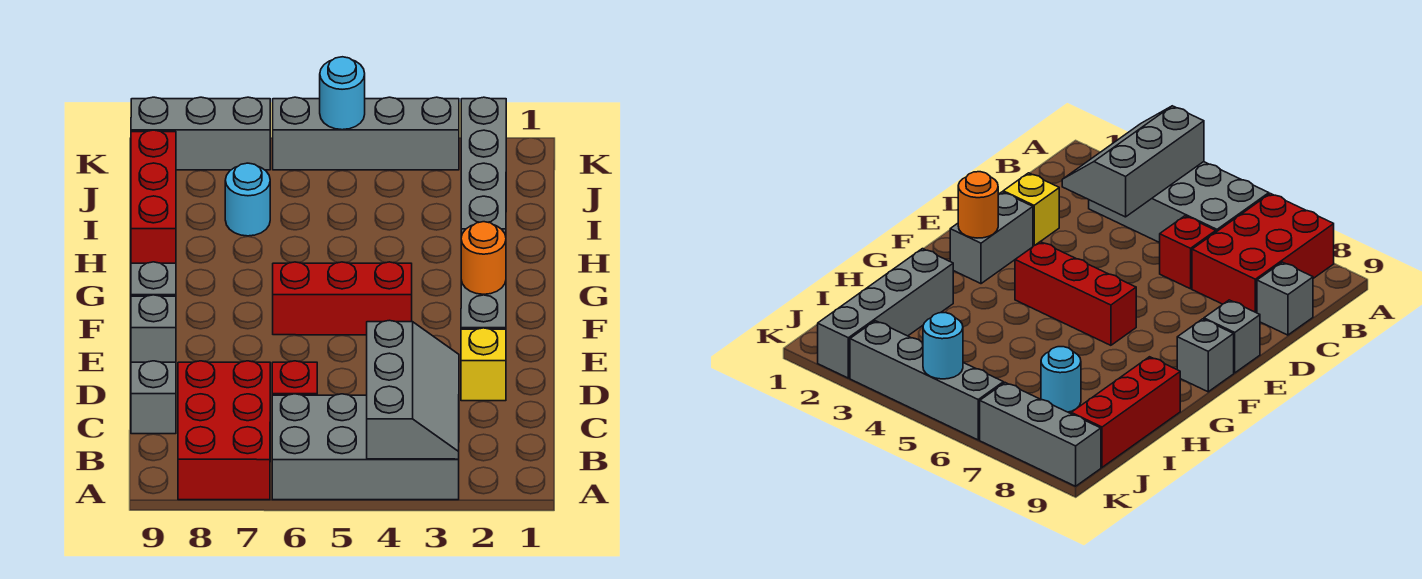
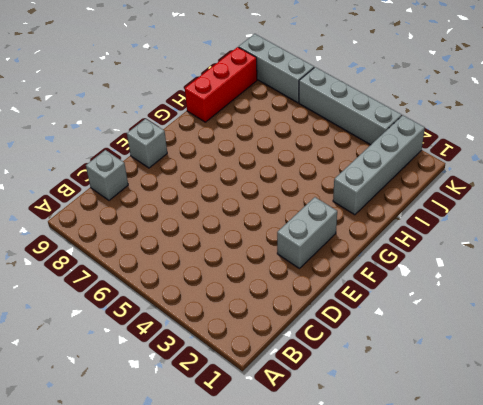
none -> grey 2x4 brick [272,394,459,500]
none -> red 2x3 brick [178,361,270,500]
none -> red 1x1 brick [272,361,317,395]

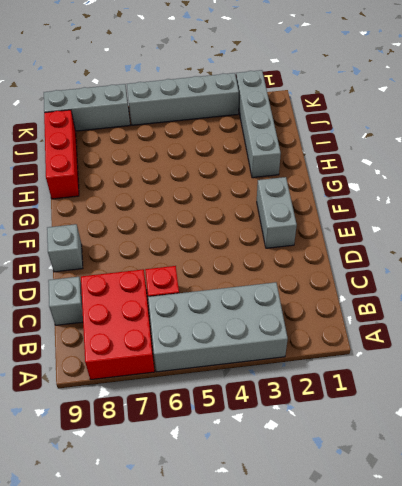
none -> yellow 1x1 brick [461,328,506,401]
none -> red 1x3 brick [273,262,412,335]
none -> grey 1x1 brick [131,262,176,296]

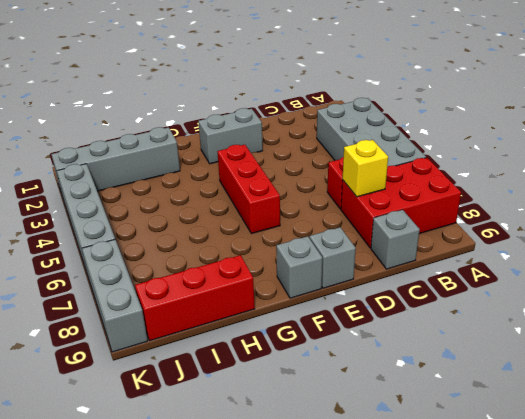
yellow 1x1 brick [343,140,388,197] -> yellow 1x1 brick moved to [461,328,506,401]
none -> cyan 1x1 round brick [225,163,270,236]
none -> grey 2x3 slope [367,320,459,459]
none -> orange 1x1 round brick [461,222,506,294]

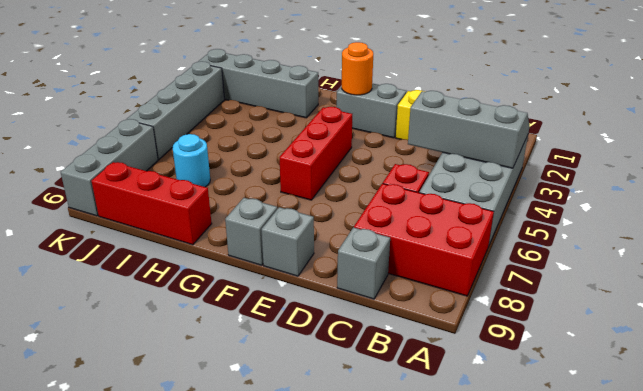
none -> cyan 1x1 round brick [320,57,365,130]

